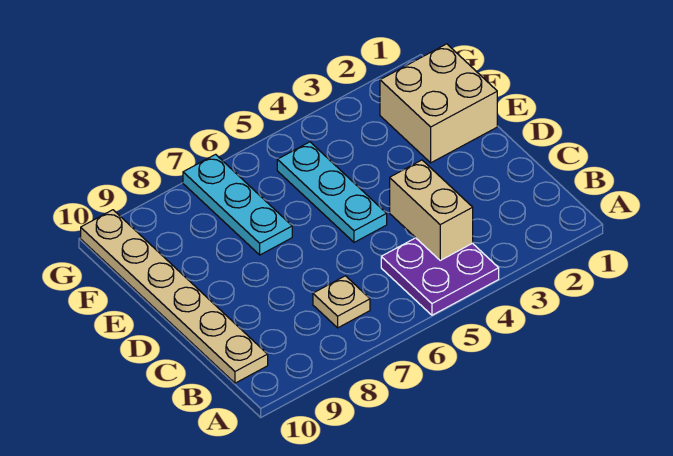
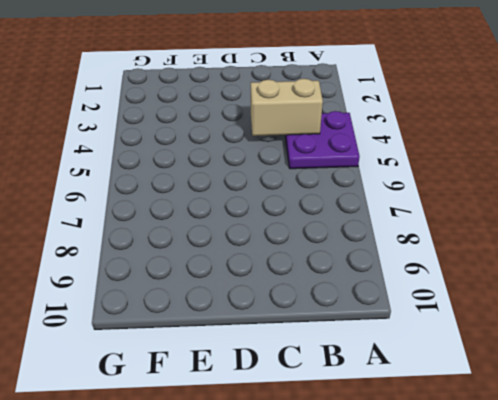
none -> tan 1x1 plate [313,276,370,328]
none -> tan 1x6 plate [81,210,268,383]

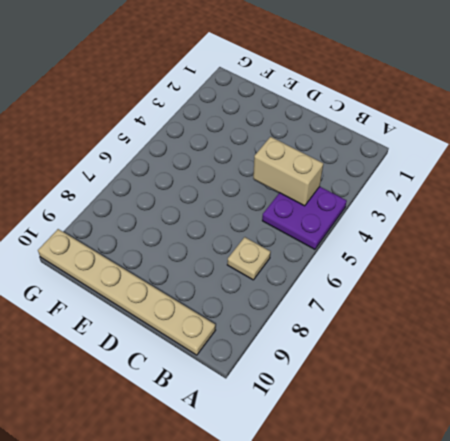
none -> cyan 1x3 plate [277,142,387,242]
none -> tan 2x2 brick [380,44,497,163]

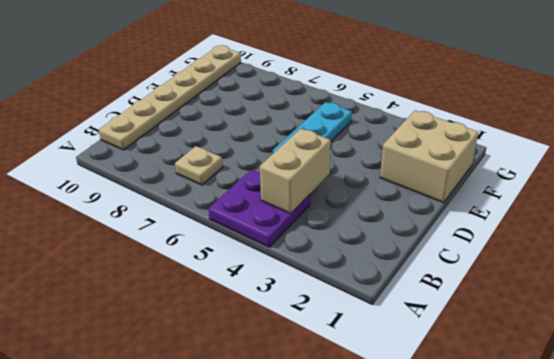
none -> cyan 1x3 plate [183,154,292,255]

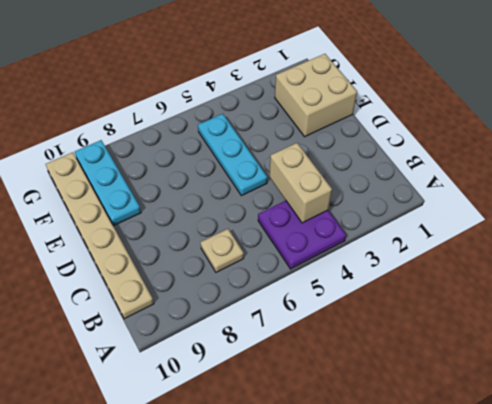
cyan 1x3 plate [75,140,141,226] -> cyan 1x3 plate moved to [183,154,292,255]

